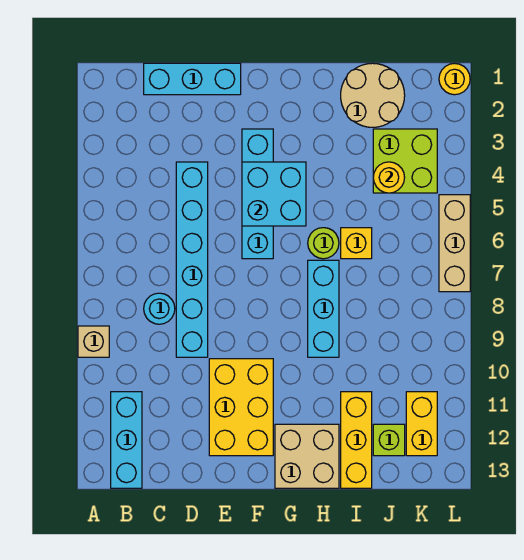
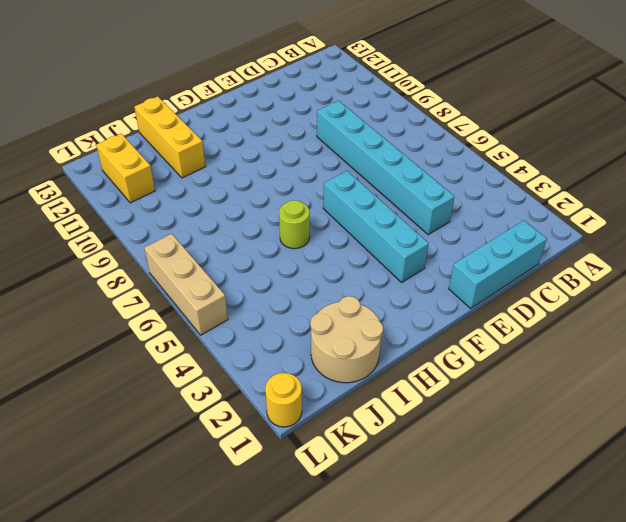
none -> tan 1x1 brick [78,326,109,357]
none -> cyan 1x3 brick [111,392,142,488]
none -> cyan 1x1 round brick [144,293,175,324]

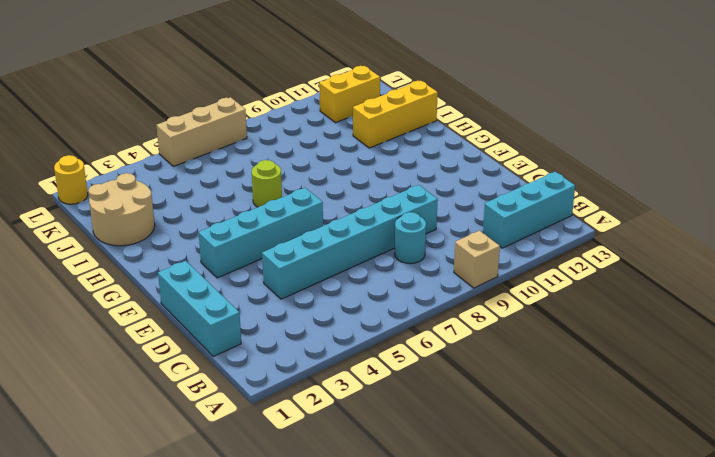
none -> yellow 2x3 brick [209,359,273,456]
none -> tan 2x2 brick [275,424,339,488]
none -> cyan 1x3 brick [308,260,339,357]

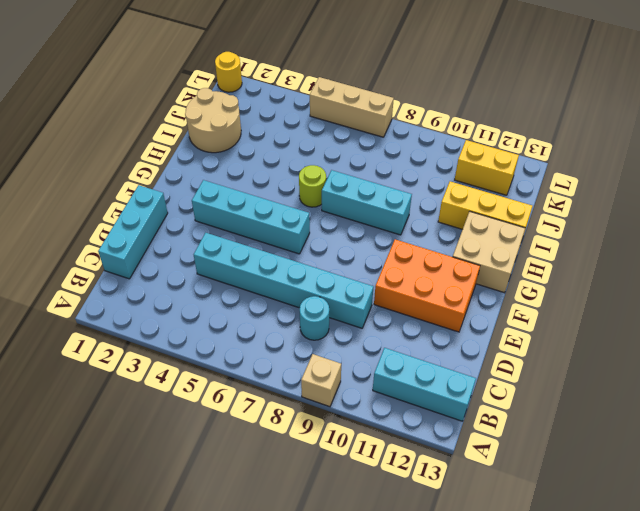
orange 2x3 brick [374,239,480,332] -> yellow 2x3 brick [209,359,273,456]
none -> yellow 1x1 brick [341,228,372,259]
none -> lime 2x2 brick [373,129,437,193]
none -> lime 1x1 brick [373,424,405,456]

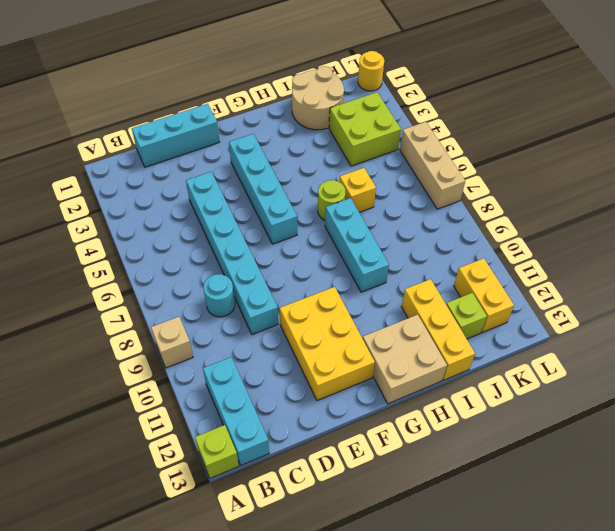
lime 1x1 brick [195,425,239,478] -> none
none -> cyan 2x2 brick [242,162,306,226]
none -> yellow 1x1 round brick [373,162,405,193]

